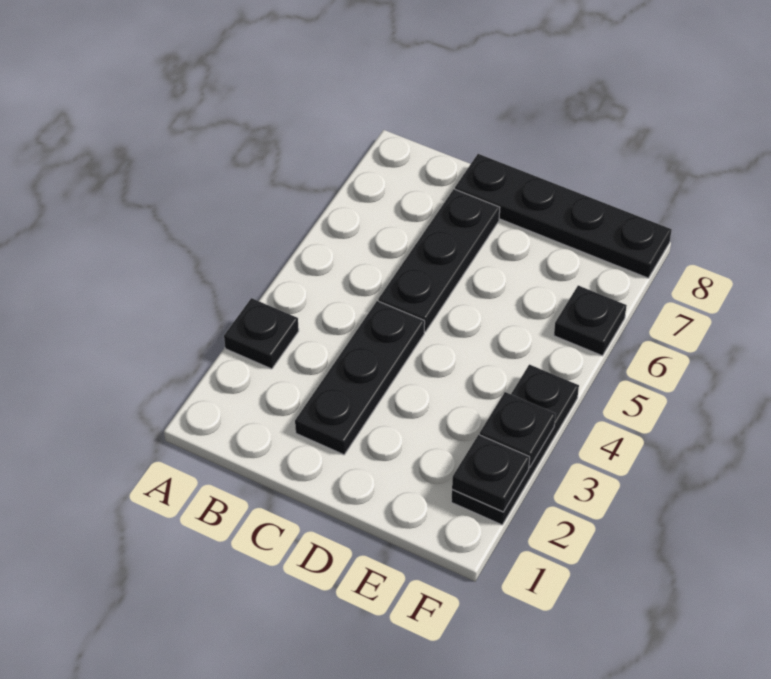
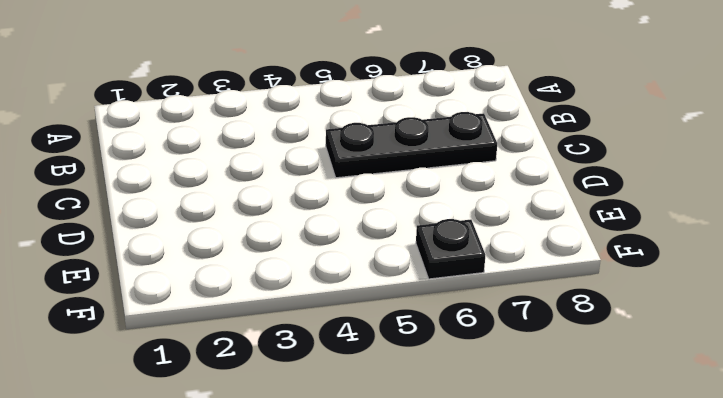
none -> black 1x1 plate [224,298,299,369]
none -> black 1x3 plate [295,301,425,455]

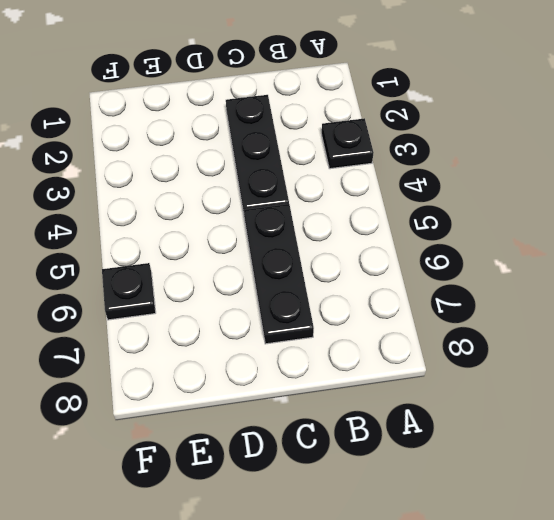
none -> black 1x4 plate [455,154,672,278]
none -> black 1x3 plate [451,365,579,525]

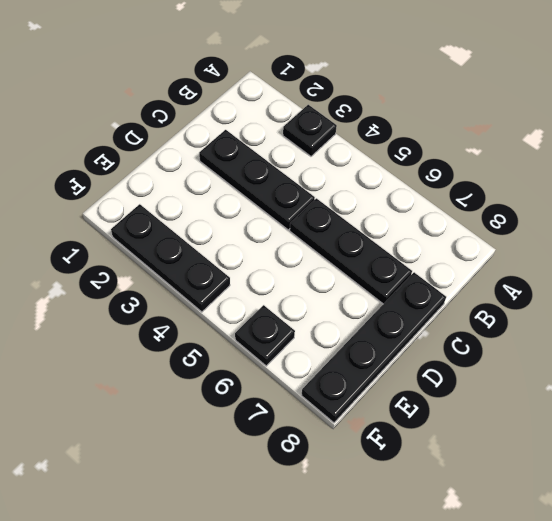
none -> black 1x1 plate [452,435,530,512]
none -> black 1x1 plate [480,392,556,468]

